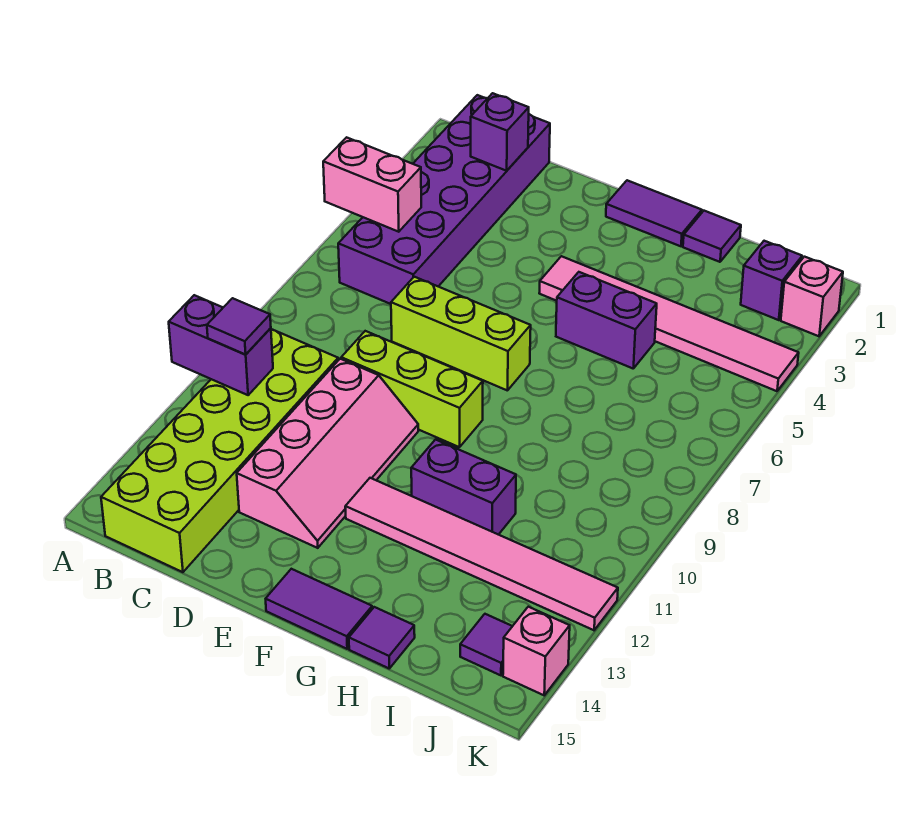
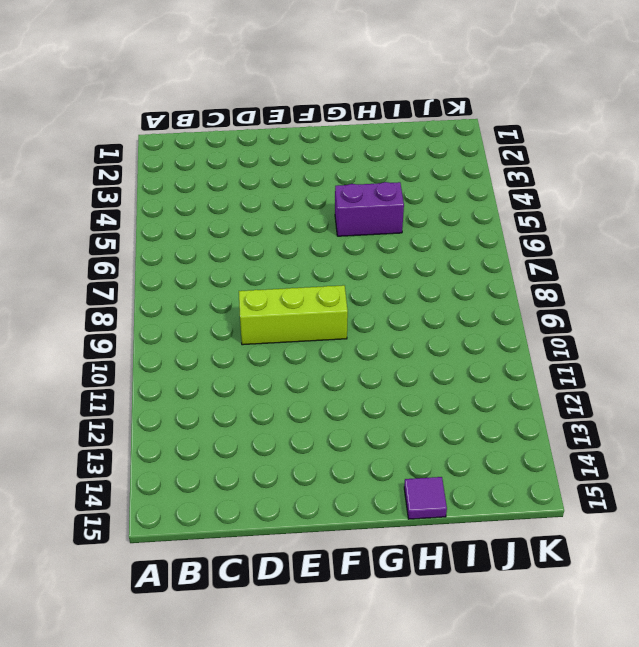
none -> purple 2x6 brick [338,95,550,304]
none -> lime 2x6 brick [101,329,338,572]
none -> lime 1x3 brick [391,277,531,391]

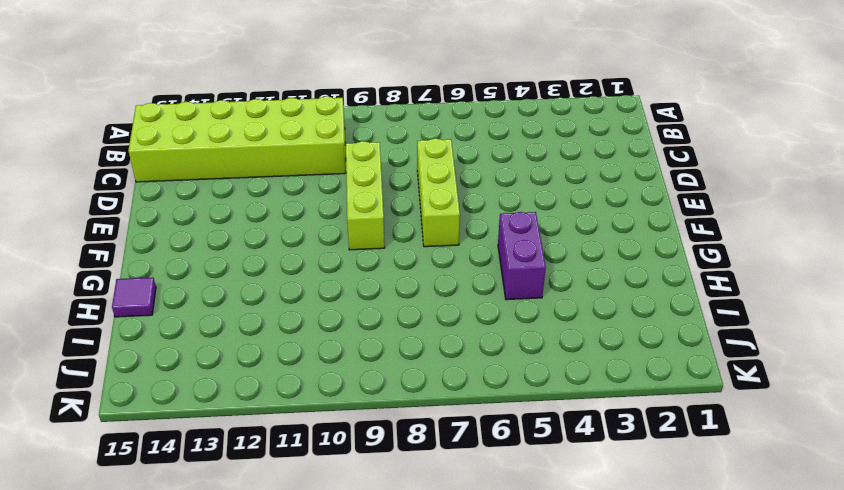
none -> purple 2x6 brick [338,95,550,304]
none -> pink 2x4 slope [237,359,418,548]
none -> purple 1x2 tile [606,180,702,246]

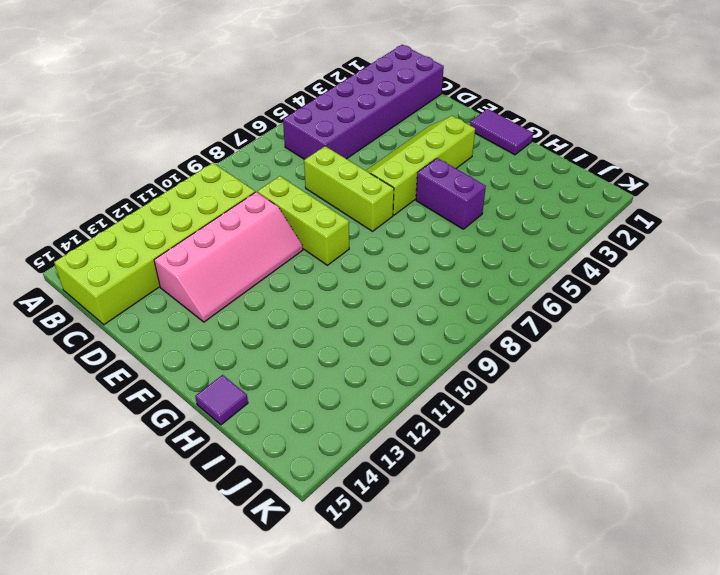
lime 2x4 slope [366,116,475,215] -> pink 1x6 tile [539,256,799,391]
none -> pink 1x6 tile [345,478,618,630]
none -> purple 1x2 tile [266,569,372,649]
none -> purple 1x2 brick [411,439,516,535]

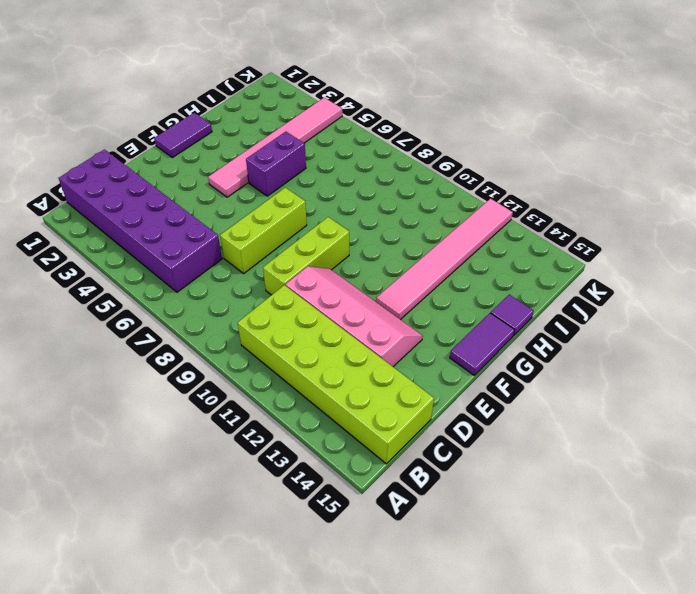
none -> purple 1x2 brick [411,439,516,535]
none -> purple 1x1 tile [683,211,741,262]
none -> purple 1x1 brick [741,241,802,320]

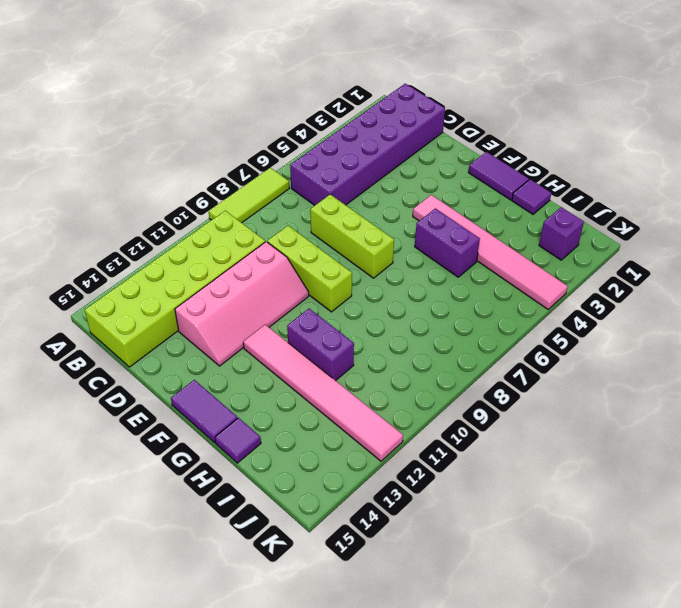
lime 1x3 tile [209,168,289,223] -> none
none -> purple 1x1 tile [460,614,512,675]
none -> pink 1x1 brick [781,257,843,336]
none -> pink 1x1 brick [503,607,570,695]

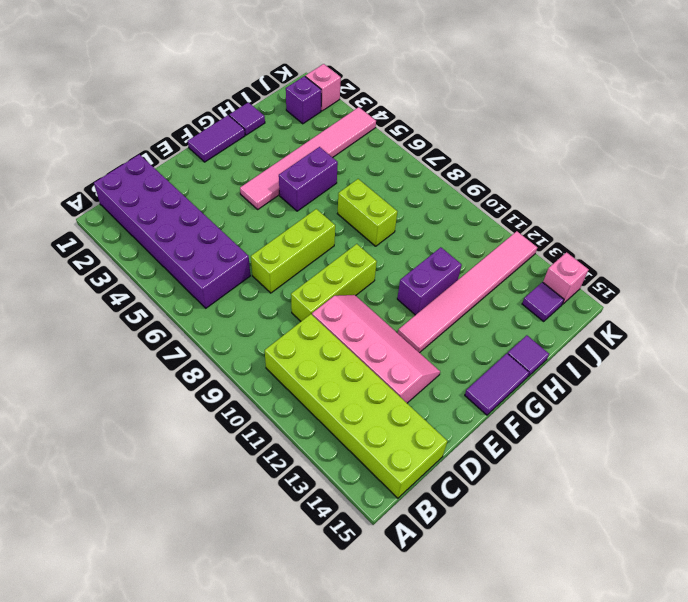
lime 1x2 brick [337,179,397,246] -> none
none -> pink 1x2 brick [323,137,421,232]
none -> purple 1x2 brick [169,295,273,395]
none -> purple 1x1 brick [471,93,529,171]

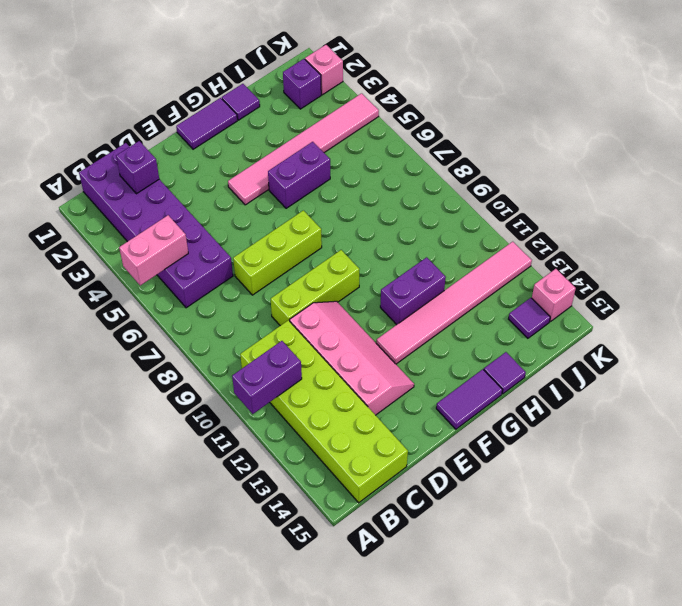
none -> purple 1x1 tile [207,298,271,355]

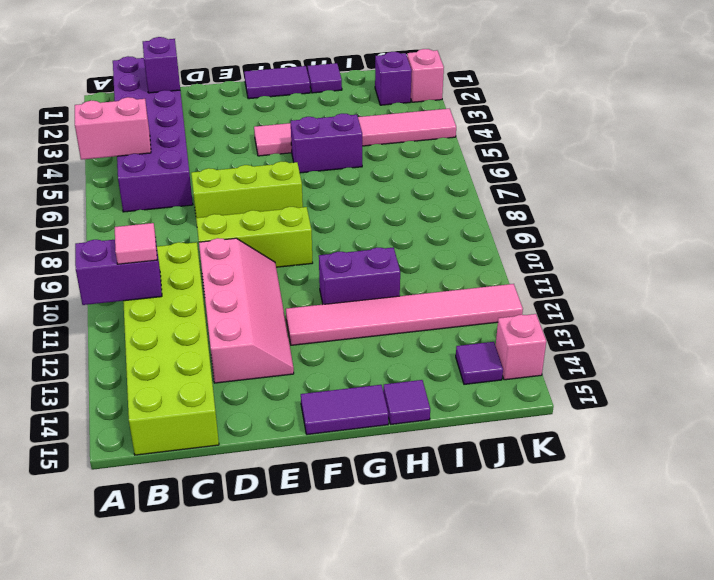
pink 1x1 tile [115,223,157,264] -> purple 1x1 tile [207,298,271,355]

